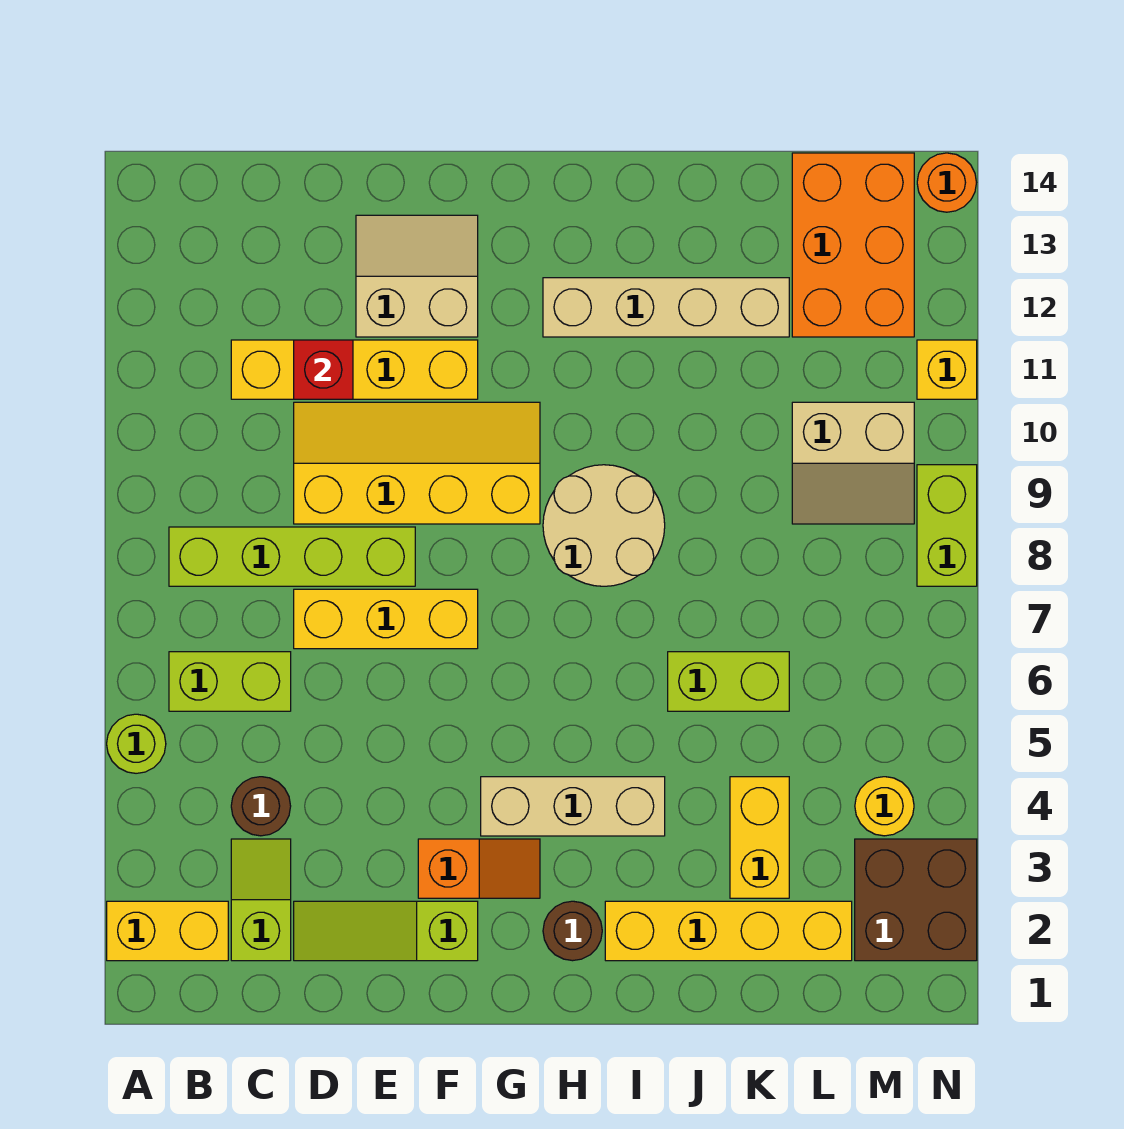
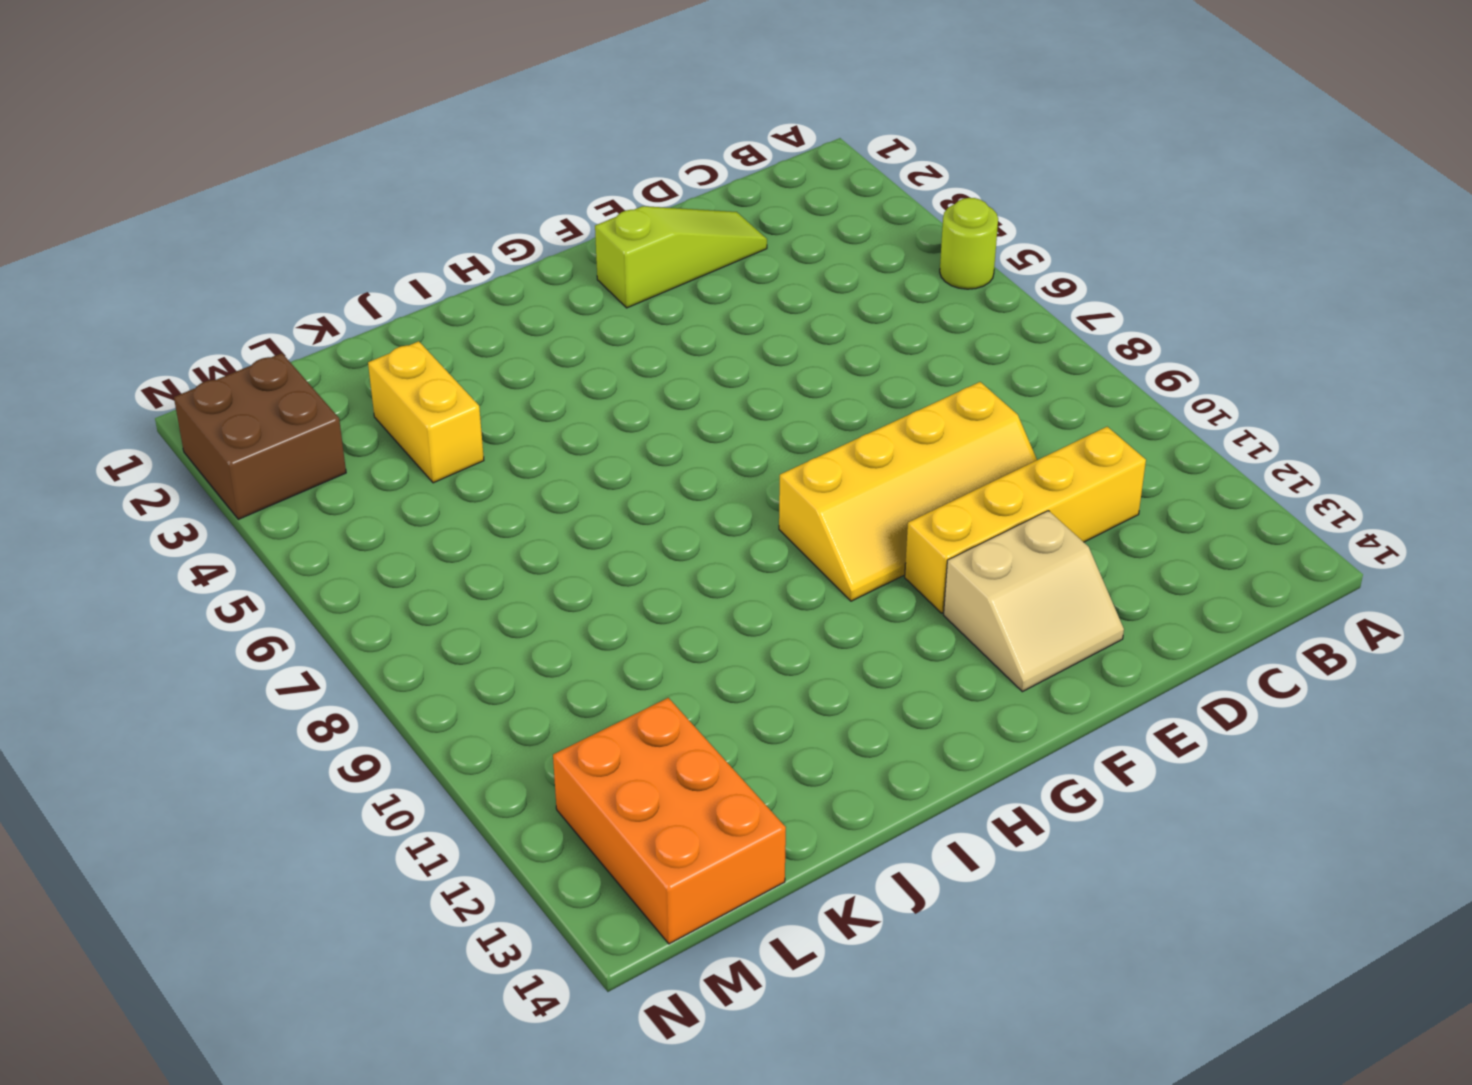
none -> yellow 1x2 brick [107,901,228,961]
none -> lime 1x2 brick [169,652,291,711]
none -> lime 1x4 brick [169,527,415,586]

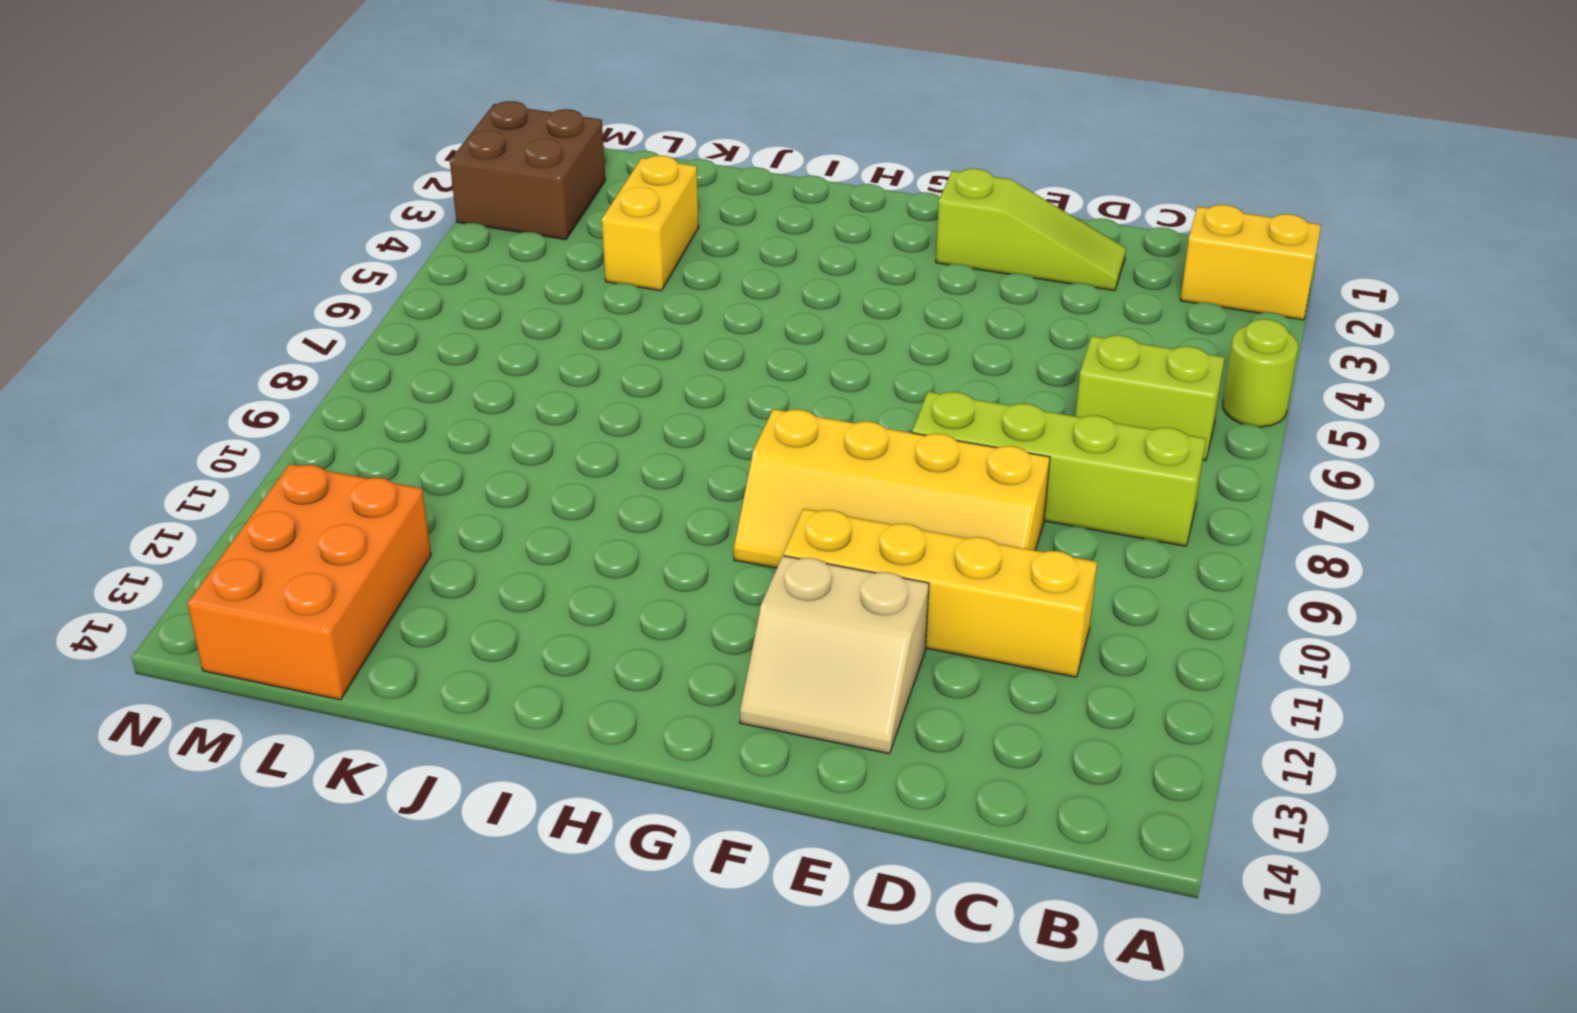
none -> lime 1x2 slope [231,839,291,961]
none -> brown 1x1 round brick [231,777,291,836]
none -> yellow 1x3 brick [294,589,478,649]

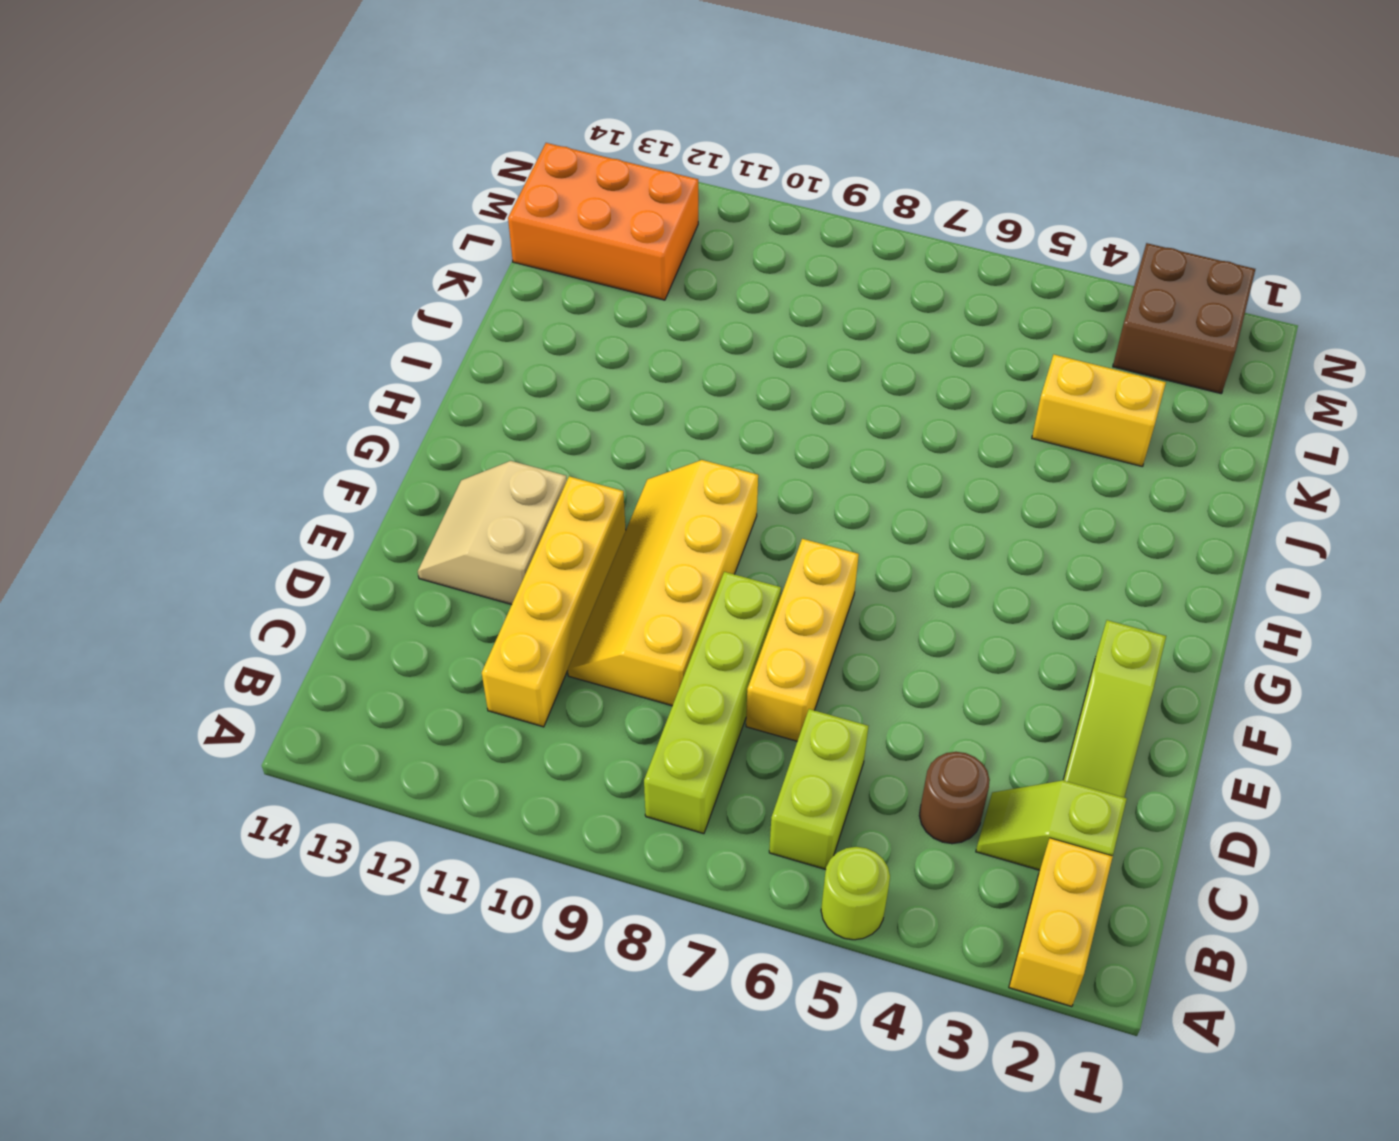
none -> orange 1x2 slope [418,839,540,898]
none -> tan 1x3 brick [481,777,665,836]
none -> brown 1x1 round brick [543,901,602,961]

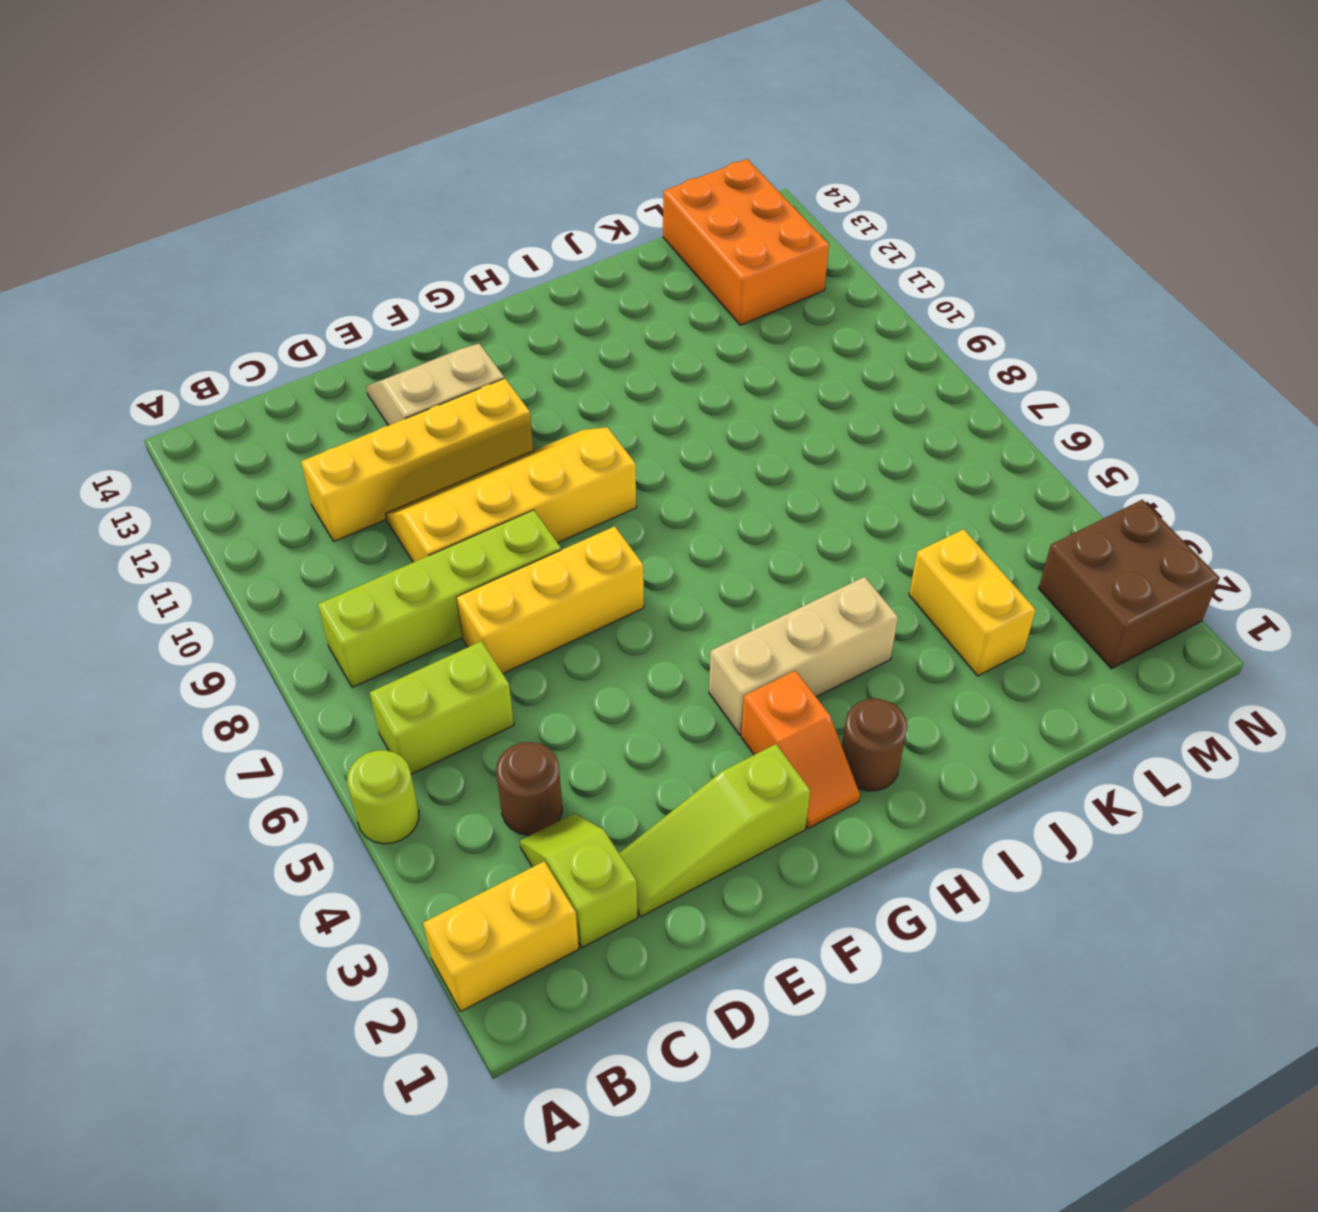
orange 1x2 slope [741,671,860,828] -> orange 1x2 slope turned to [418,839,540,898]
none -> tan 2x2 round brick [543,465,665,586]
none -> tan 1x4 brick [543,278,789,337]
none -> yellow 1x4 brick [605,901,852,961]

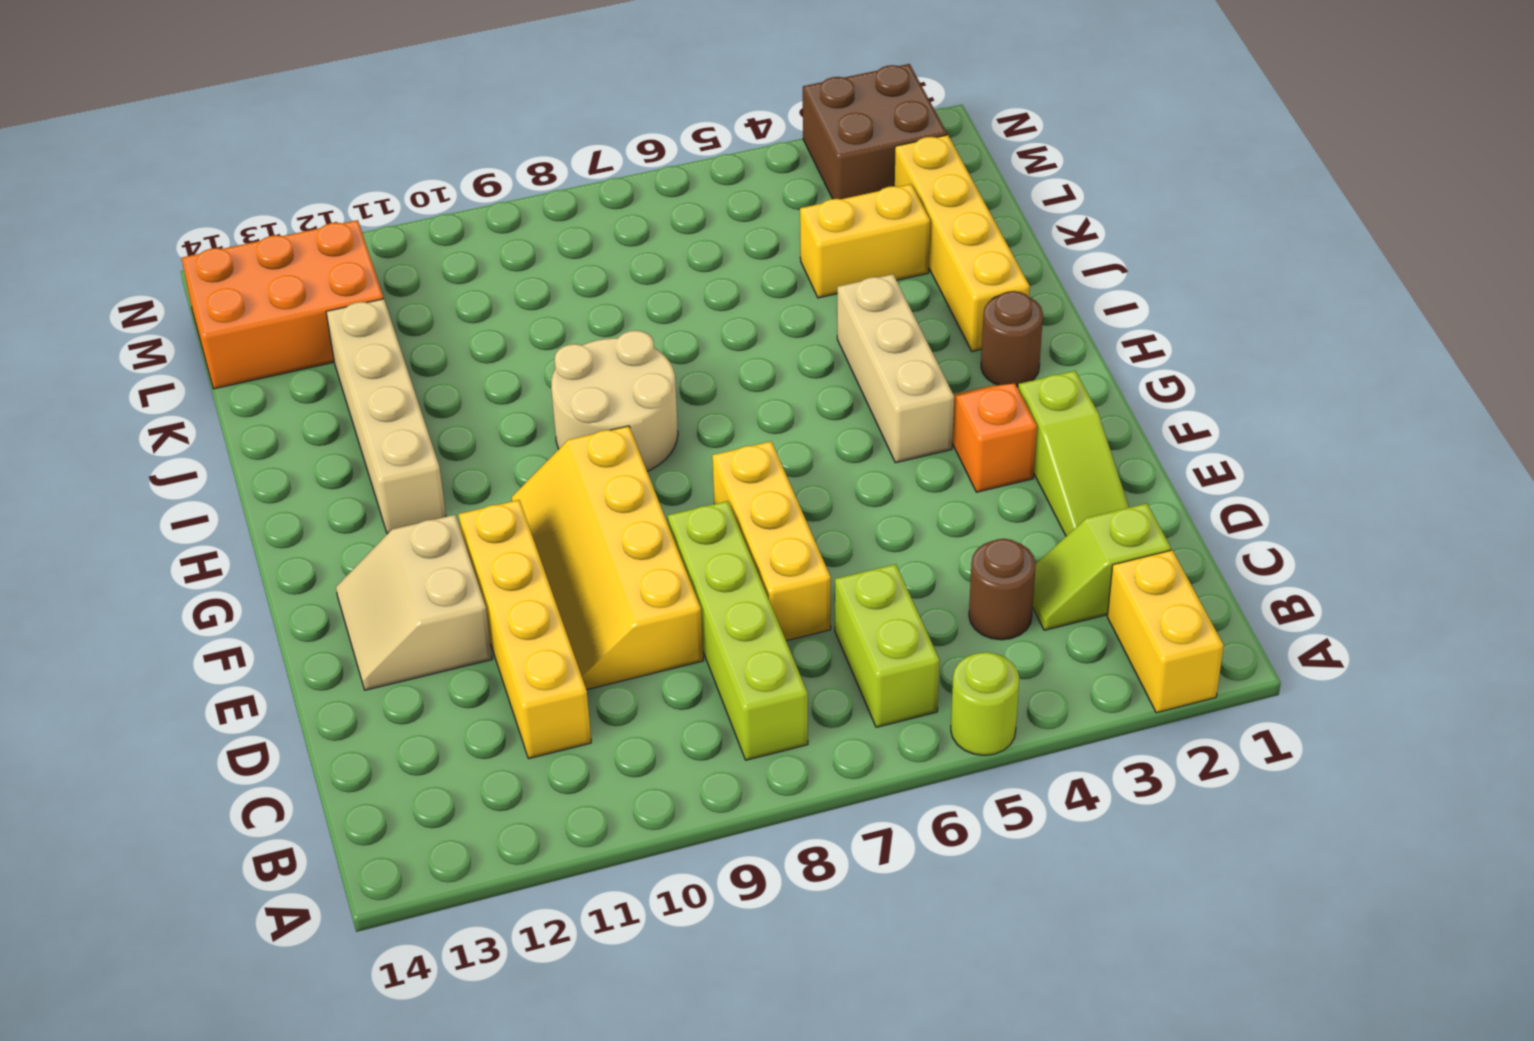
none -> lime 1x2 brick [668,652,789,711]
none -> tan 2x2 slope [792,402,914,524]
none -> yellow 1x1 round brick [855,777,914,836]

